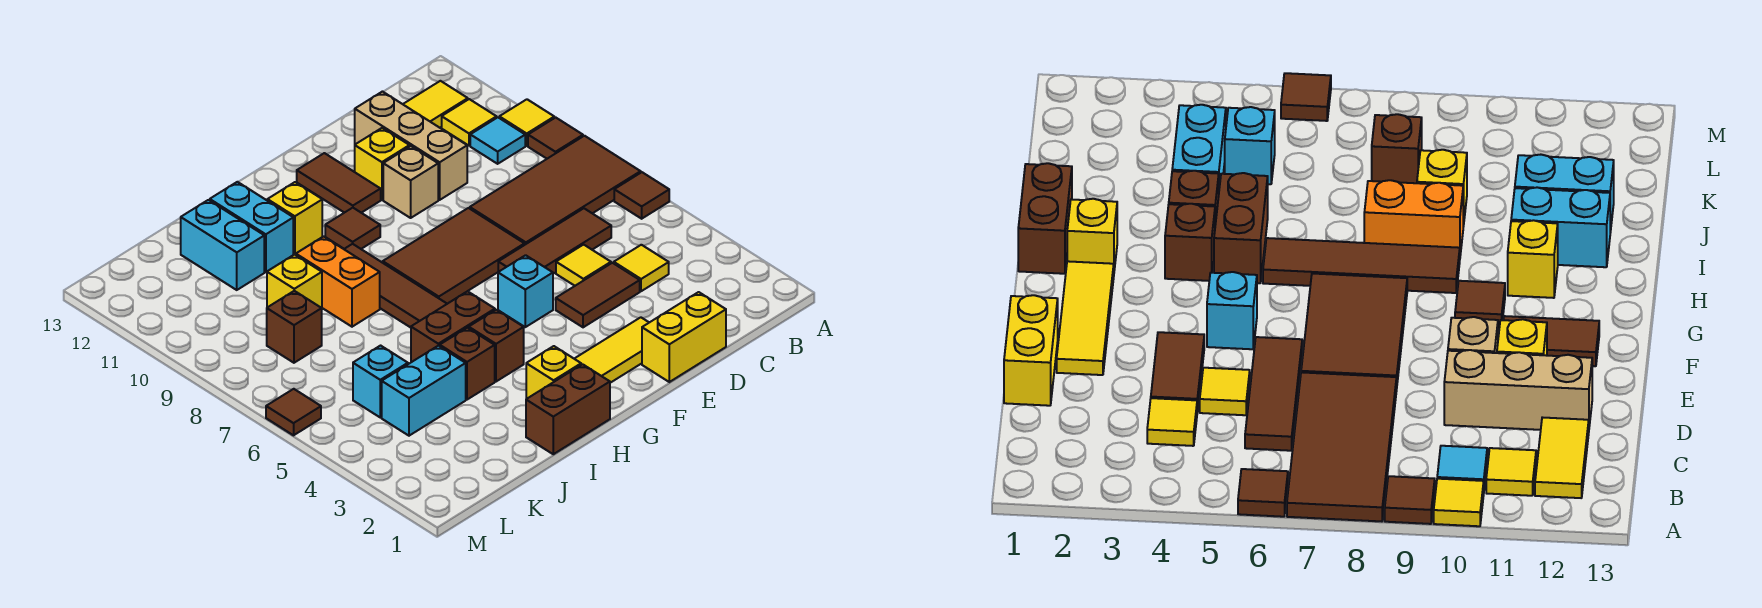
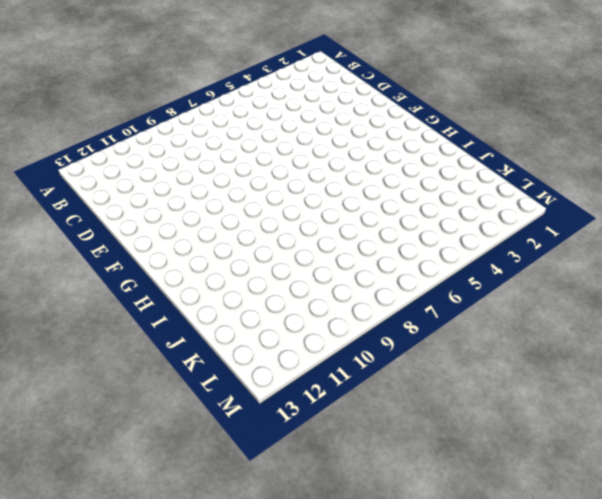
none -> brown 1x1 tile [614,172,669,219]
none -> brown 2x4 tile [470,136,641,245]
none -> brown 1x1 tile [528,118,583,159]
none -> yellow 1x1 tile [499,99,554,146]

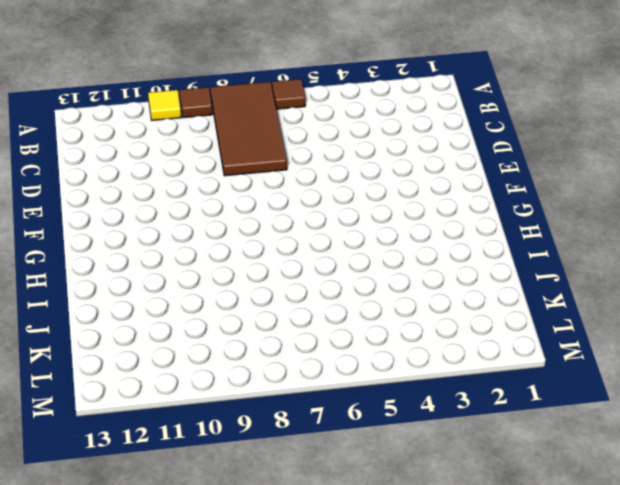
none -> cyan 1x1 tile [470,117,525,164]
none -> yellow 1x1 tile [442,99,497,146]
none -> yellow 1x2 tile [403,81,468,128]
none -> yellow 1x1 tile [614,245,669,291]

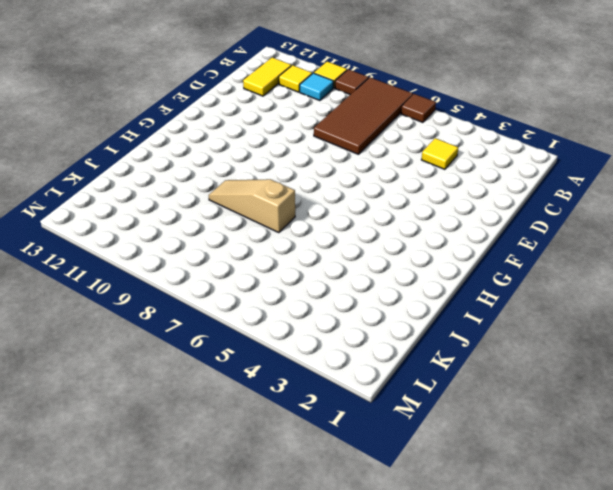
tan 1x3 slope [209,179,295,233] -> orange 1x2 brick [296,237,380,327]
none -> brown 1x3 tile [498,208,611,274]
none -> yellow 1x2 brick [642,292,726,382]
none -> brown 1x2 tile [556,263,640,327]
none -> yellow 1x1 tile [556,245,611,286]

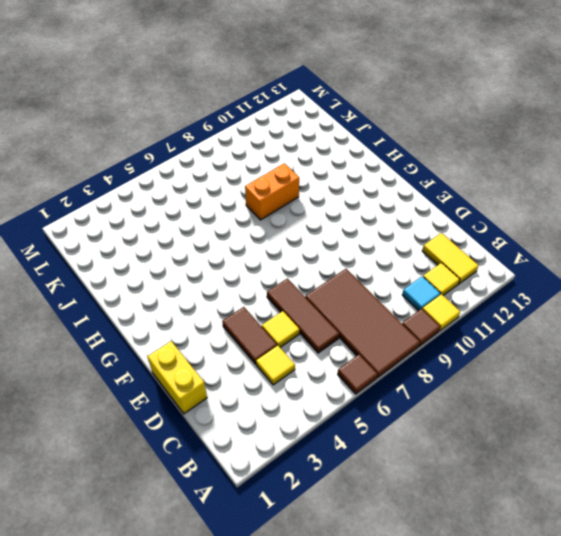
none -> tan 1x3 brick [355,92,467,200]
none -> yellow 1x3 tile [574,317,649,383]
none -> brown 2x3 tile [383,208,525,304]
none -> tan 1x1 brick [383,146,438,218]

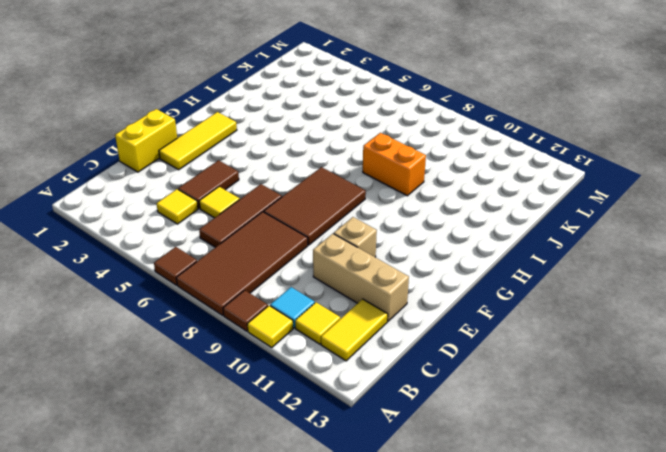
none -> yellow 1x1 brick [355,128,410,200]
none -> cyan 1x1 brick [498,255,553,327]
none -> brown 1x2 tile [297,153,381,213]
none -> brown 1x1 tile [325,208,380,249]

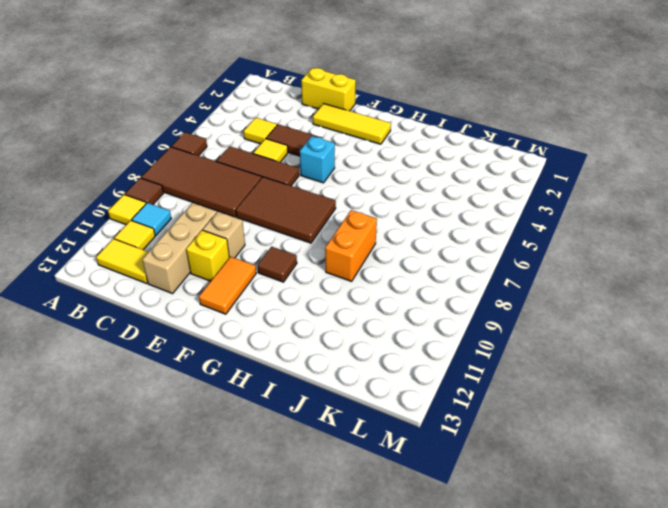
orange 1x2 tile [199,257,256,314] -> brown 1x2 tile [297,153,381,213]
none -> brown 1x2 brick [526,364,610,454]
none -> yellow 1x1 brick [526,346,581,399]
none -> brown 1x1 brick [469,310,524,382]
none -> brown 1x2 brick [411,291,495,362]

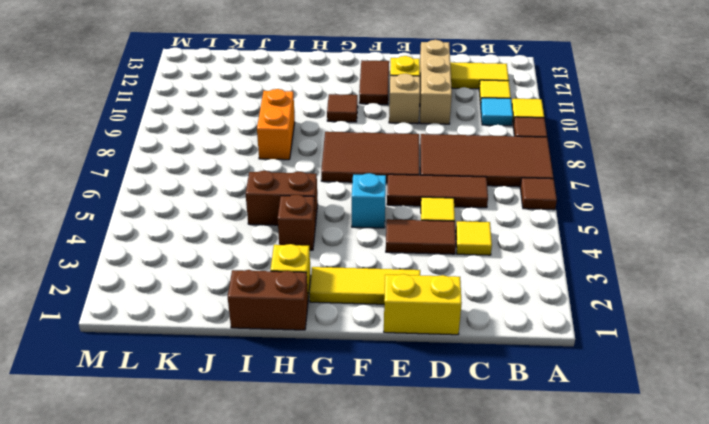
none -> brown 1x4 tile [344,244,447,328]
none -> yellow 1x1 brick [267,182,322,254]
none -> brown 1x1 brick [440,328,495,400]
none -> cyan 1x2 brick [210,182,293,272]

